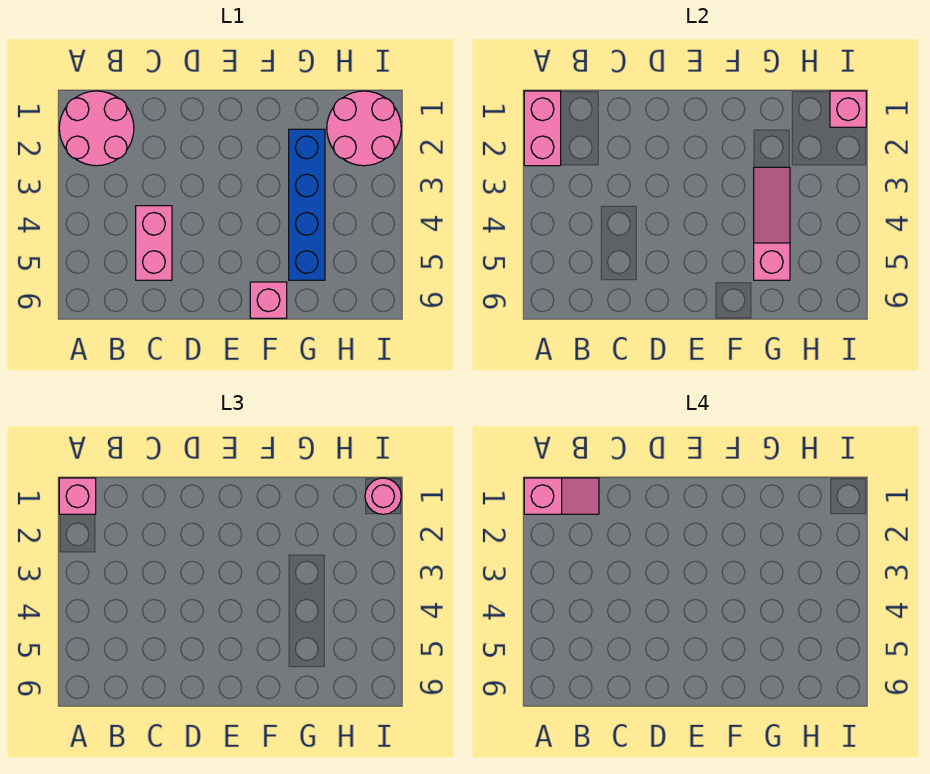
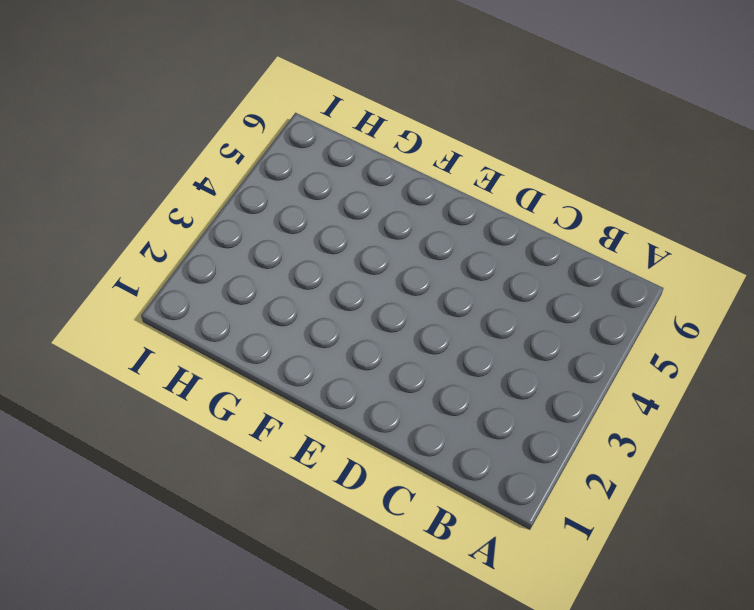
none -> pink 2x2 round brick [59,91,134,166]
none -> pink 1x2 brick [136,206,172,280]

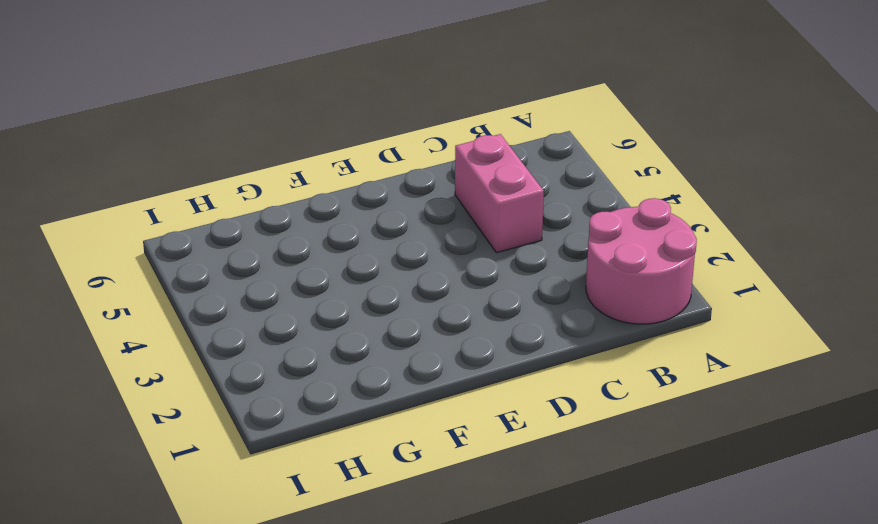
none -> pink 1x1 brick [250,282,287,318]
none -> blue 1x4 brick [289,129,325,280]

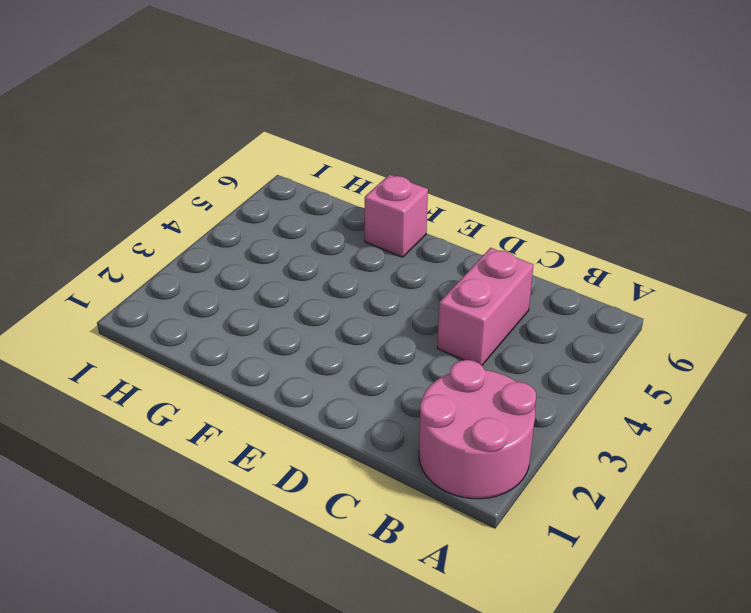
none -> blue 1x4 brick [289,129,325,280]
none -> pink 2x2 round brick [327,91,401,166]

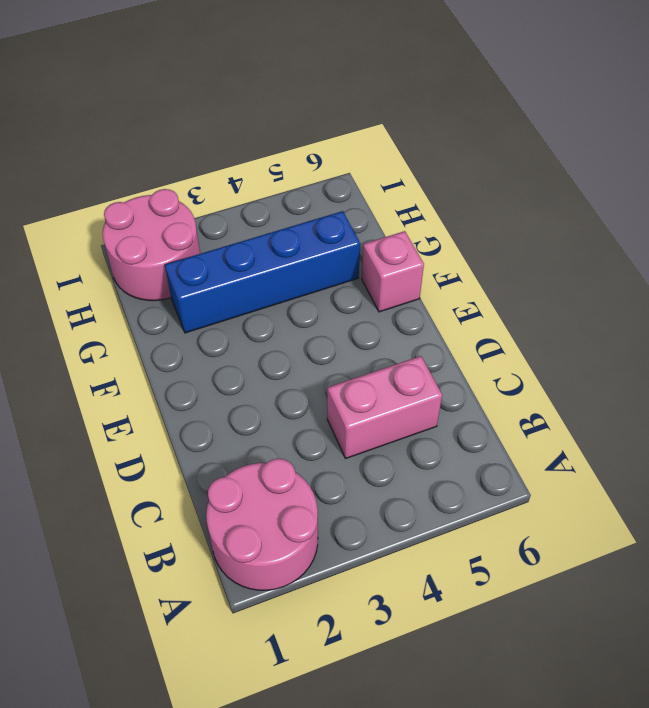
none -> pink 1x2 brick [524,91,561,166]
none -> pink 1x3 slope [754,167,790,280]

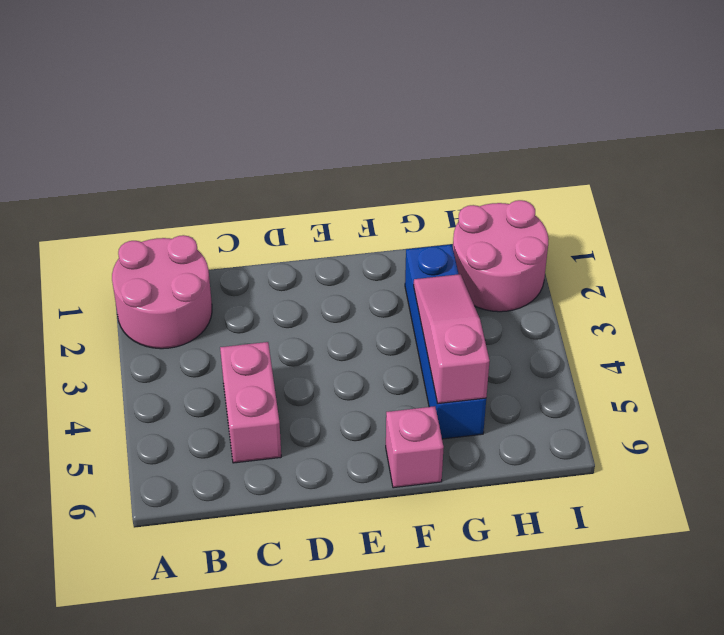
none -> pink 1x2 brick [524,91,561,166]
none -> pink 1x1 brick [830,91,866,127]

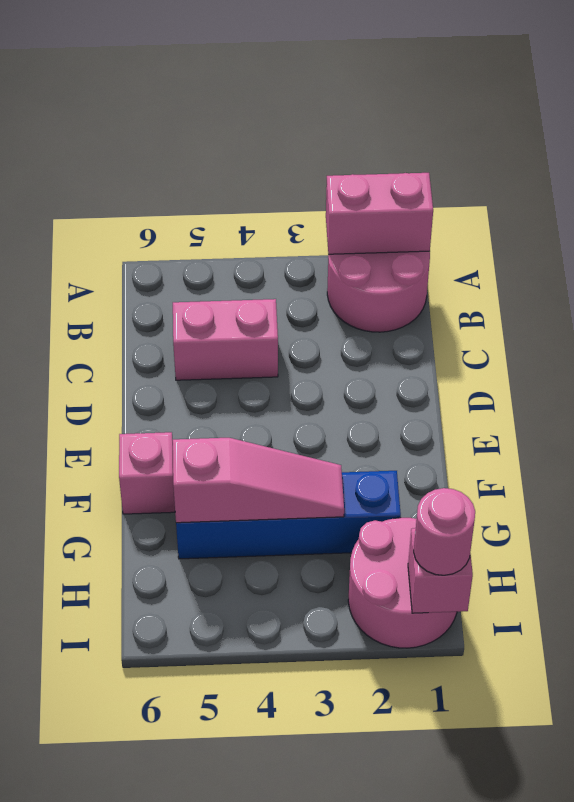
none -> pink 1x1 brick [59,478,96,514]
none -> pink 1x2 slope [524,478,599,514]

